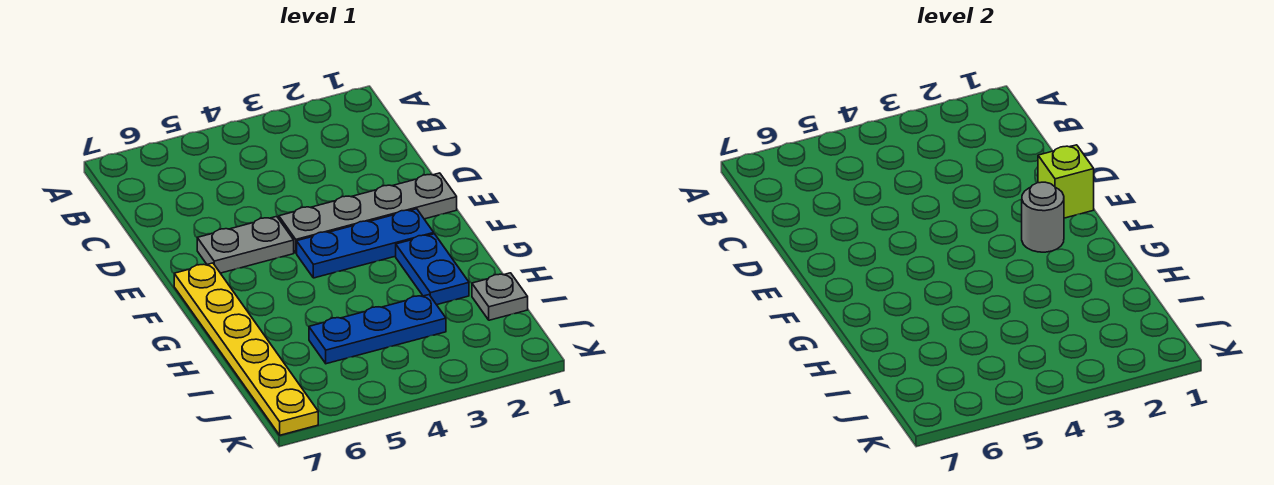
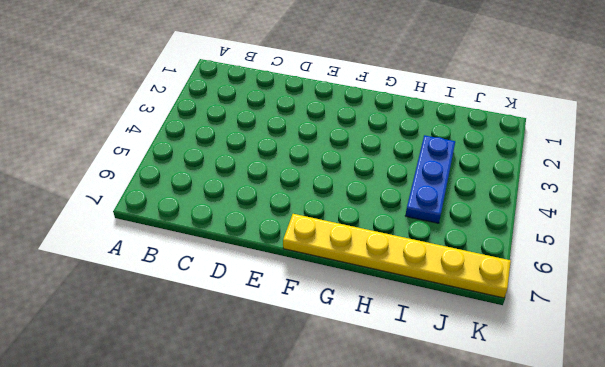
none -> grey 1x4 plate [279,173,457,253]
none -> grey 1x2 plate [197,216,294,273]

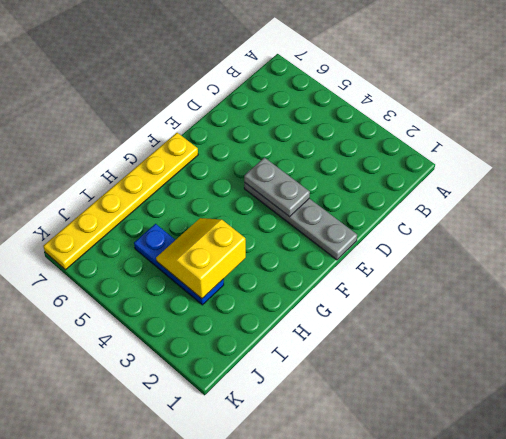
grey 1x2 plate [244,158,310,217] -> grey 1x2 plate moved to [197,216,294,273]
yellow 2x2 slope [156,218,246,299] -> none
none -> blue 1x3 plate [297,209,434,278]
none -> blue 1x2 plate [396,234,469,305]

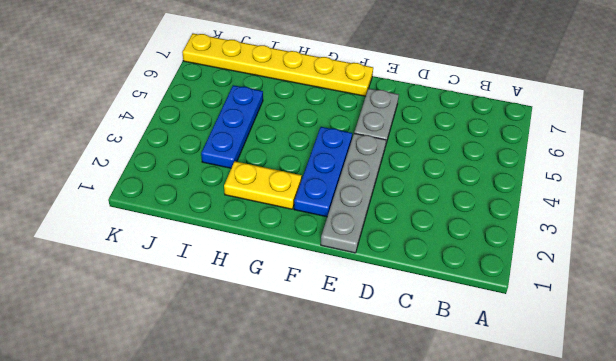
yellow 1x2 plate [224,161,302,209] -> blue 1x2 plate [396,234,469,305]
none -> grey 1x1 plate [472,273,528,320]
none -> lime 1x1 brick [1038,145,1094,218]

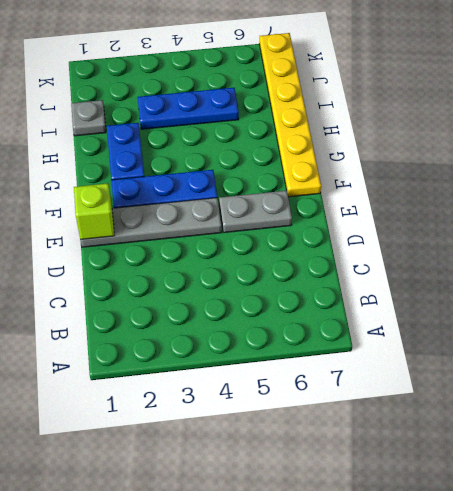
none -> grey 1x1 round brick [1022,182,1064,252]

